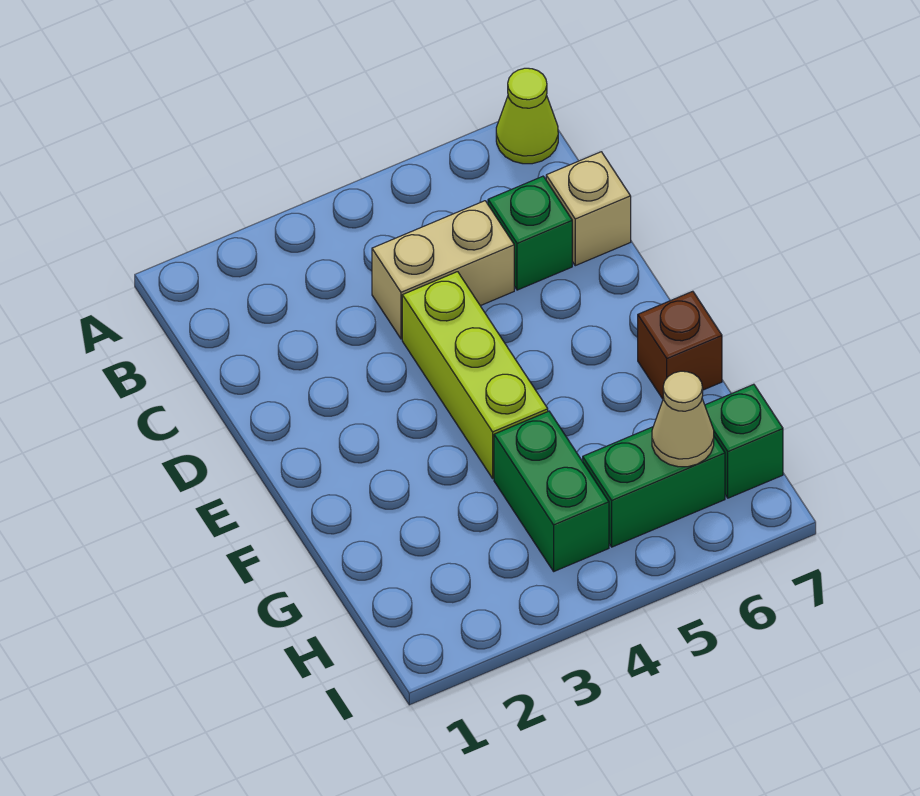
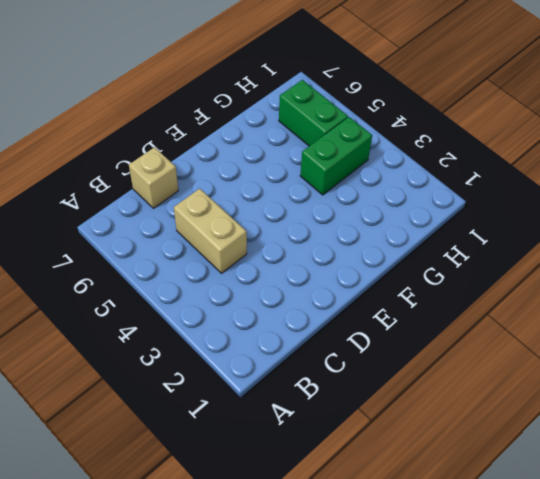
none -> lime 1x1 cone [496,68,558,164]
none -> green 1x1 brick [488,176,572,290]

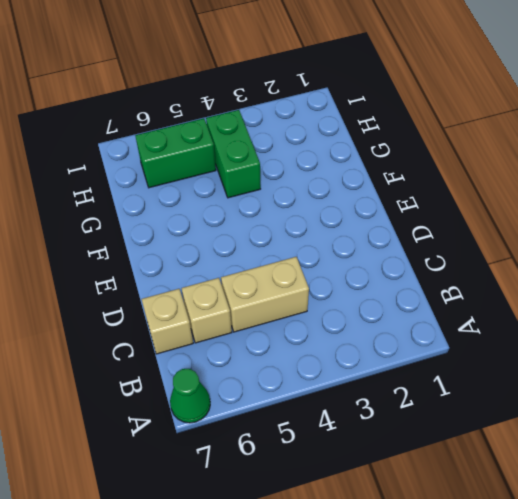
green 1x1 cone [170,369,210,423] -> lime 1x1 cone [496,68,558,164]
tan 1x1 brick [182,278,232,343] -> green 1x1 brick [488,176,572,290]
none -> lime 1x3 brick [402,272,548,478]
none -> brown 1x1 brick [638,291,722,399]

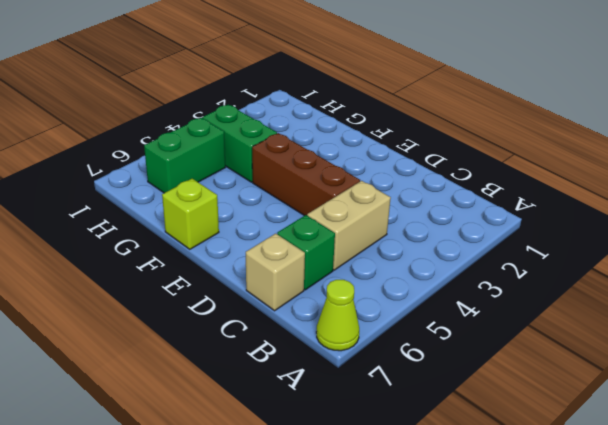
brown 1x3 brick [252,133,360,216] -> lime 1x3 brick [402,272,548,478]
lime 1x1 brick [162,179,219,249] -> brown 1x1 brick [638,291,722,399]
none -> green 1x1 brick [705,384,783,498]
none -> tan 1x1 cone [652,371,714,467]

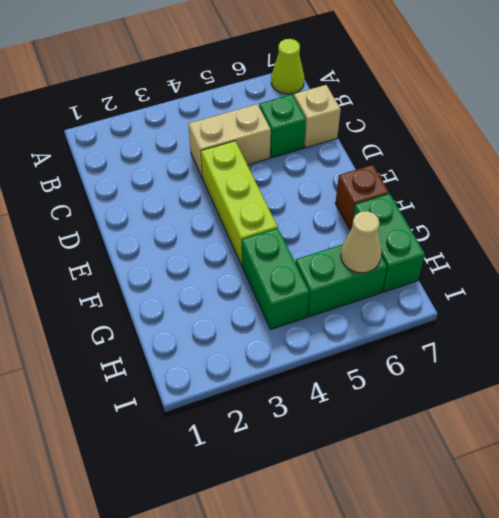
green 1x2 brick [352,194,425,292] -> green 1x1 brick [705,384,783,498]

